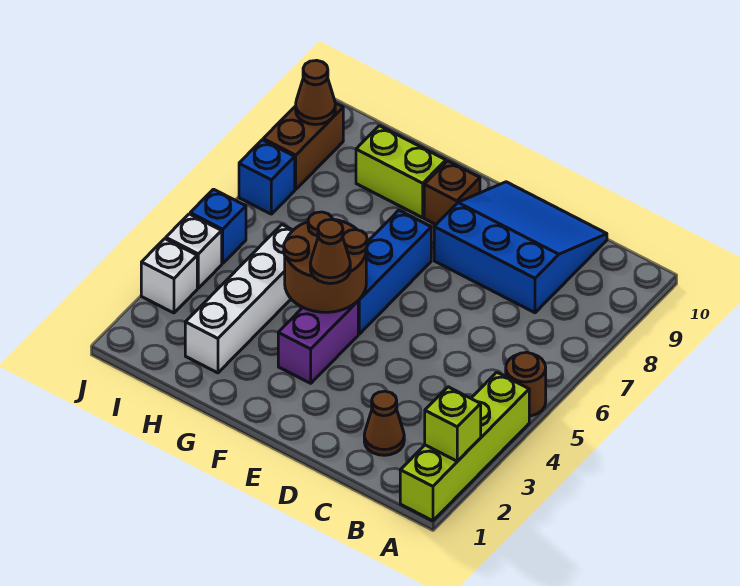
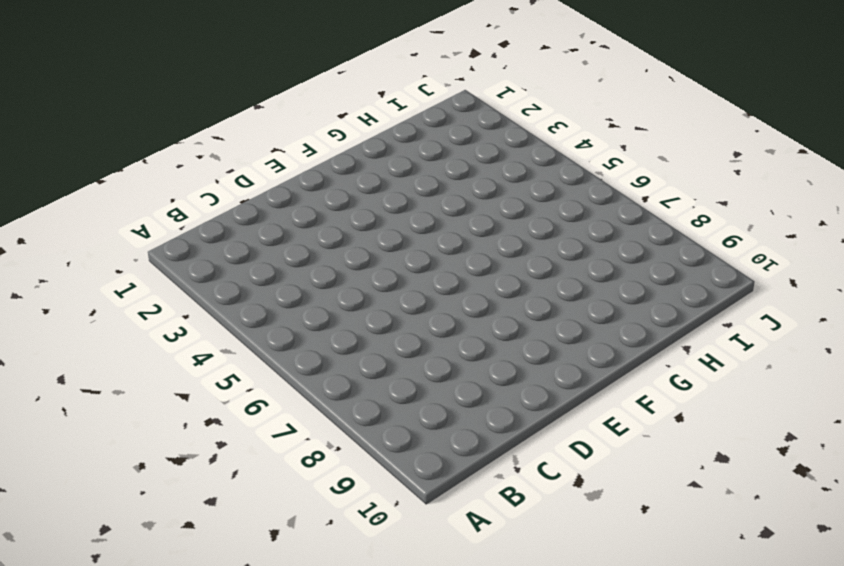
none -> lime 1x4 brick [400,372,529,521]
none -> brown 1x1 round brick [506,352,546,416]
none -> brown 1x1 cone [364,391,404,455]

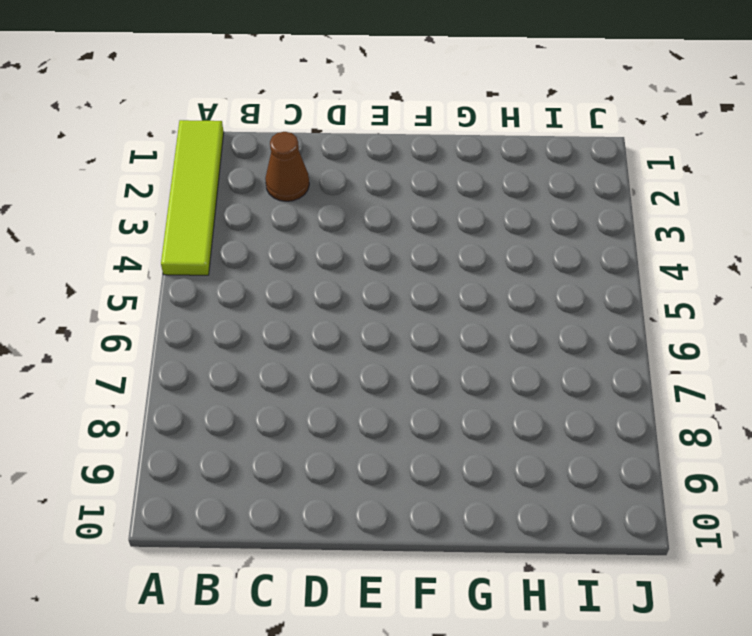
lime 1x4 tile [161,120,224,275] -> lime 1x4 brick [400,372,529,521]
none -> brown 1x1 round brick [506,352,546,416]
none -> blue 3x3 slope [434,182,607,313]
none -> purple 1x2 brick [278,301,358,383]

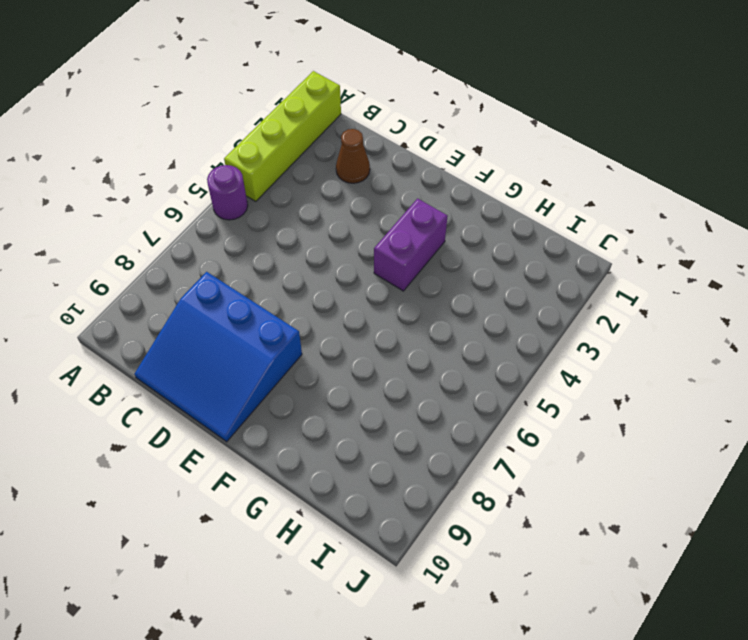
purple 1x1 round brick [207,165,248,220] -> brown 1x1 round brick [506,352,546,416]
none -> blue 1x3 brick [358,210,431,334]
none -> brown 1x1 brick [424,161,480,224]
none -> lime 1x2 brick [356,126,446,218]

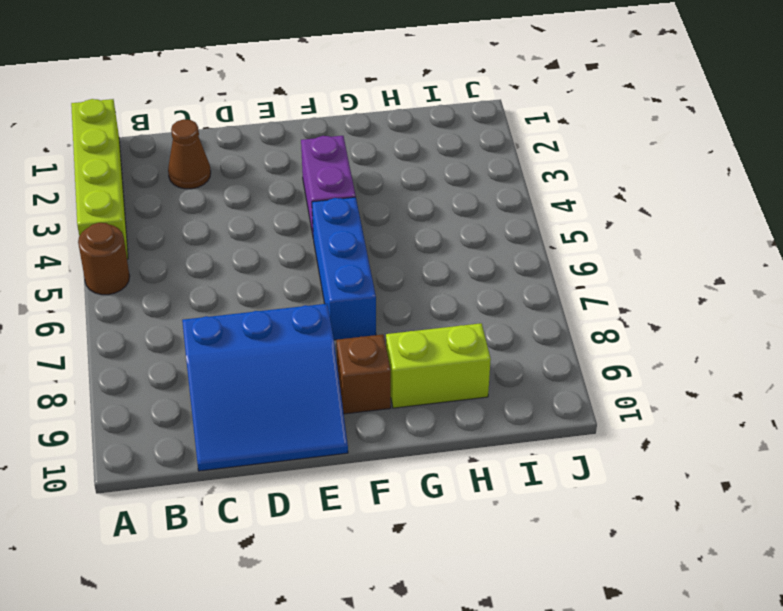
none -> white 1x4 brick [185,225,293,373]
none -> white 1x1 brick [141,239,197,313]
none -> white 1x1 brick [166,214,222,288]

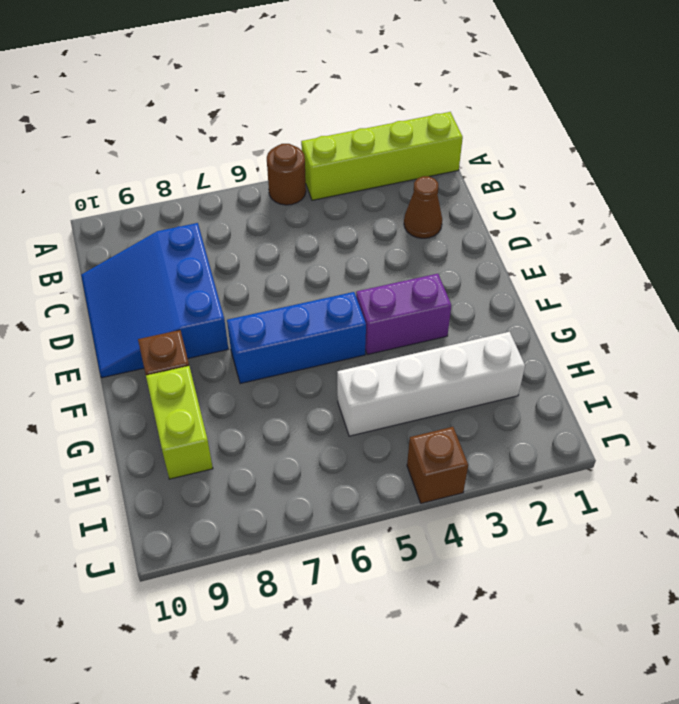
brown 1x1 brick [407,427,468,503] -> white 1x1 brick [166,214,222,288]
none -> white 1x1 brick [141,239,197,313]
none -> blue 1x1 brick [190,189,246,264]
none -> blue 1x1 brick [239,140,295,214]

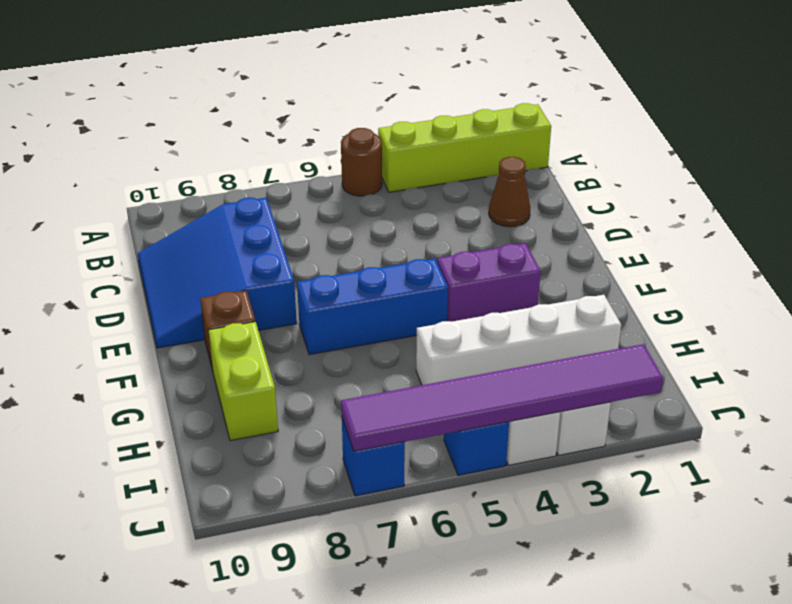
purple 1x6 tile [341,344,663,451] -> none
none -> brown 1x2 brick [263,103,343,189]
none -> lime 1x1 brick [425,387,481,461]
none -> brown 2x2 round brick [284,212,367,312]

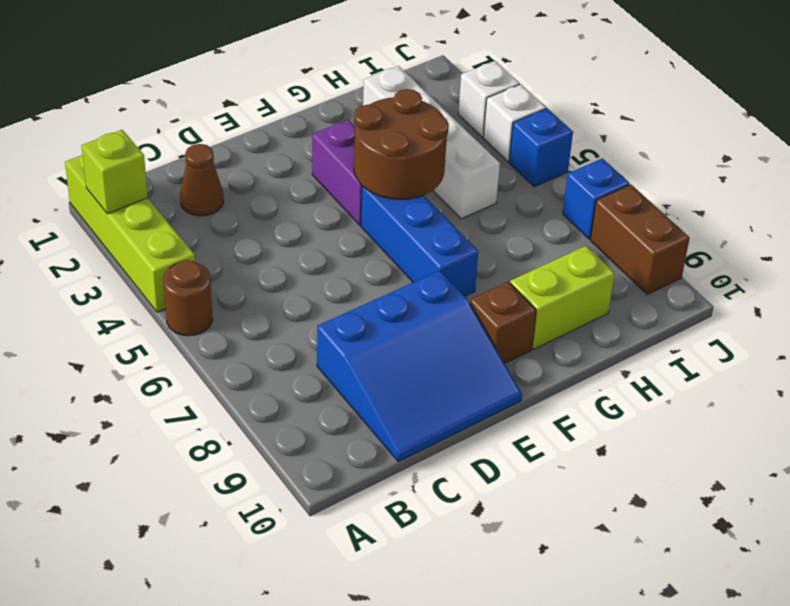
none -> brown 1x1 cone [296,60,335,125]
none -> brown 1x1 cone [310,219,350,284]

